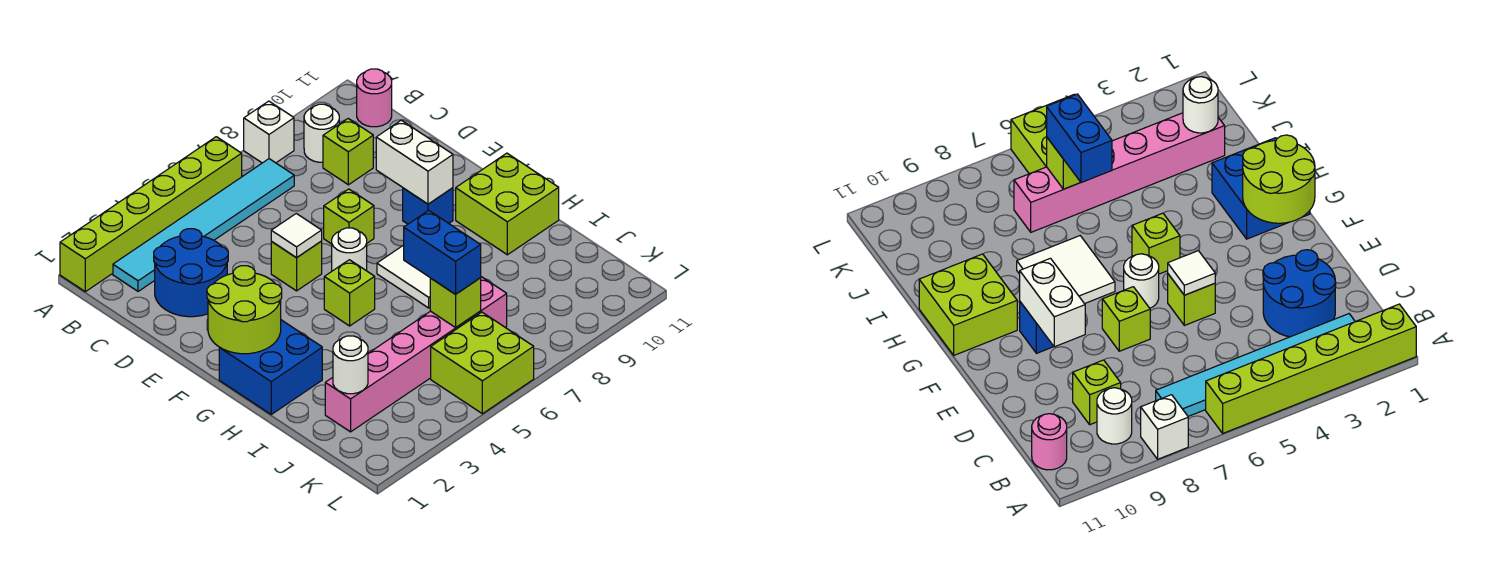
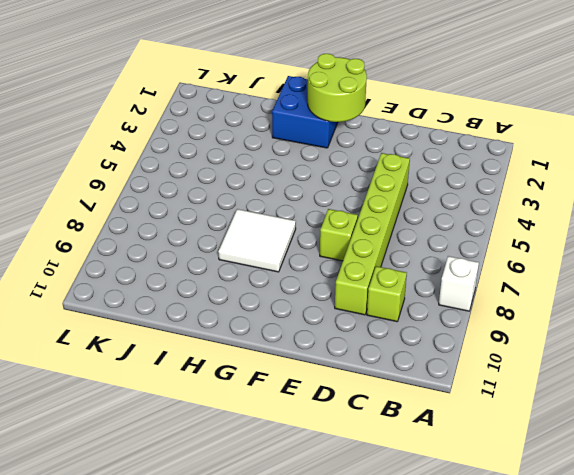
lime 1x6 brick [335,153,410,315] -> lime 1x6 brick moved to [60,137,242,292]
none -> cyan 1x6 tile [113,159,294,291]
none -> white 1x1 round brick [304,104,339,162]
none -> pink 1x1 round brick [357,69,392,127]

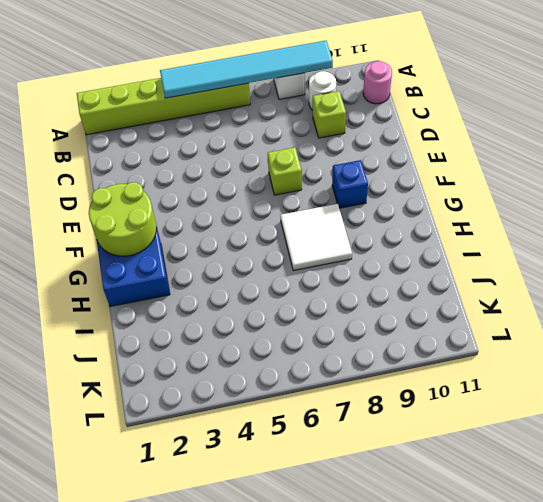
cyan 1x6 tile [160,41,333,98] -> cyan 1x6 tile moved to [113,159,294,291]
none -> blue 2x2 round brick [154,229,228,317]
none -> lime 1x1 brick [271,241,322,291]
none -> white 1x1 round brick [332,228,367,271]

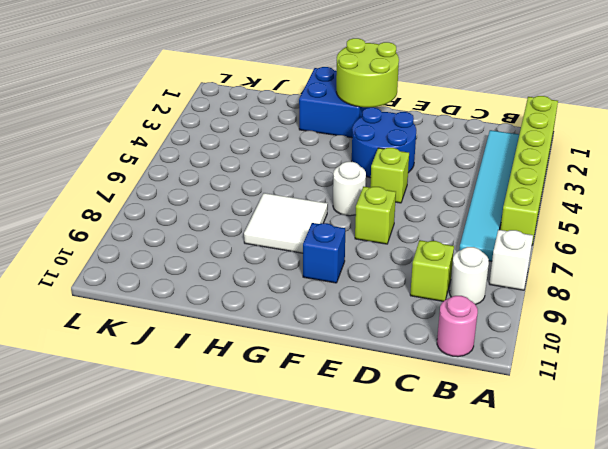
blue 2x2 round brick [352,107,416,178] -> blue 2x2 round brick moved to [154,229,228,317]
none -> lime 1x1 brick [324,260,375,326]
none -> lime 2x2 brick [456,153,559,255]
none -> pink 1x6 brick [325,277,507,432]

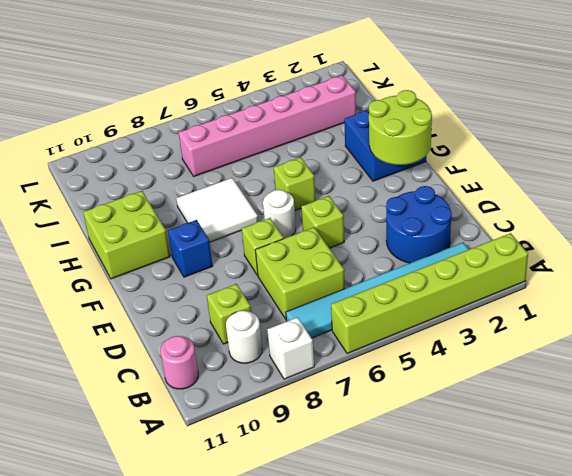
lime 2x2 brick [255,227,345,319] -> lime 2x2 brick moved to [431,312,534,414]
none -> white 1x1 tile [271,214,322,258]
none -> white 1x2 brick [376,120,453,204]
none -> white 1x1 round brick [333,336,368,394]

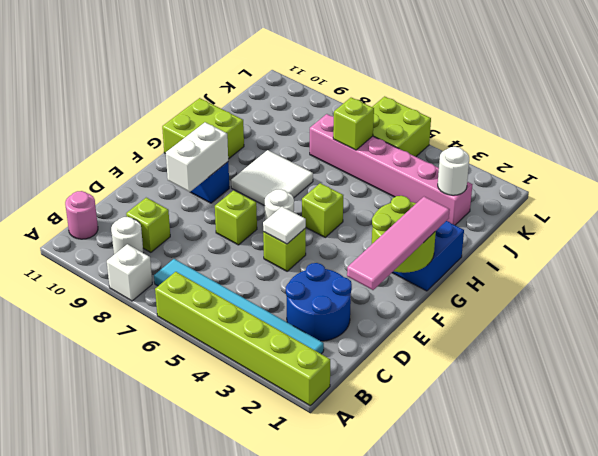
pink 1x4 tile [347,197,450,290] -> none
none -> blue 1x2 brick [404,210,481,294]

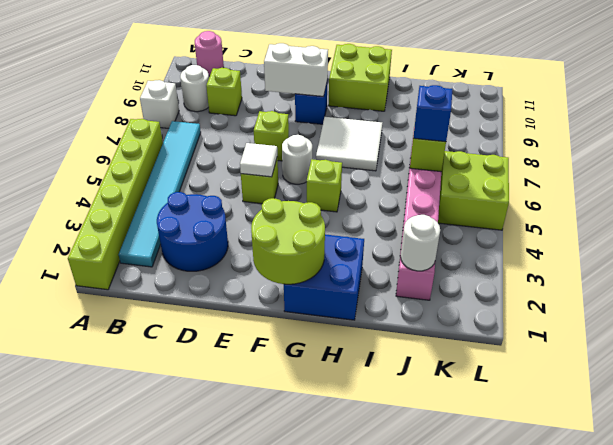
blue 1x1 brick [413,85,452,142] -> blue 1x2 brick [404,210,481,294]

